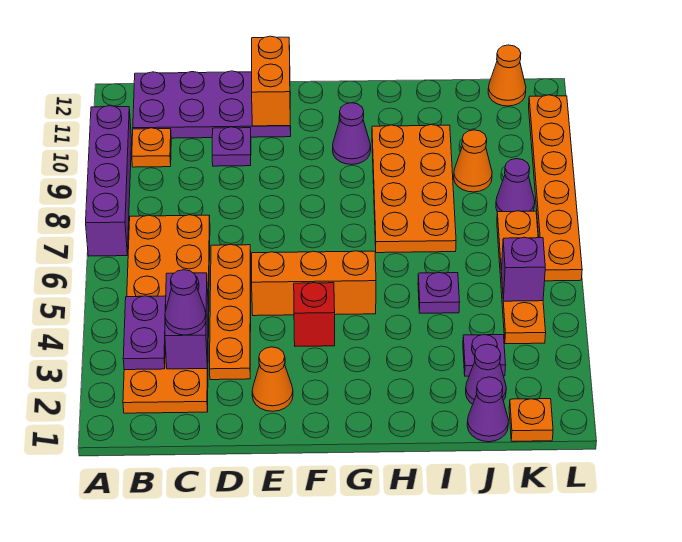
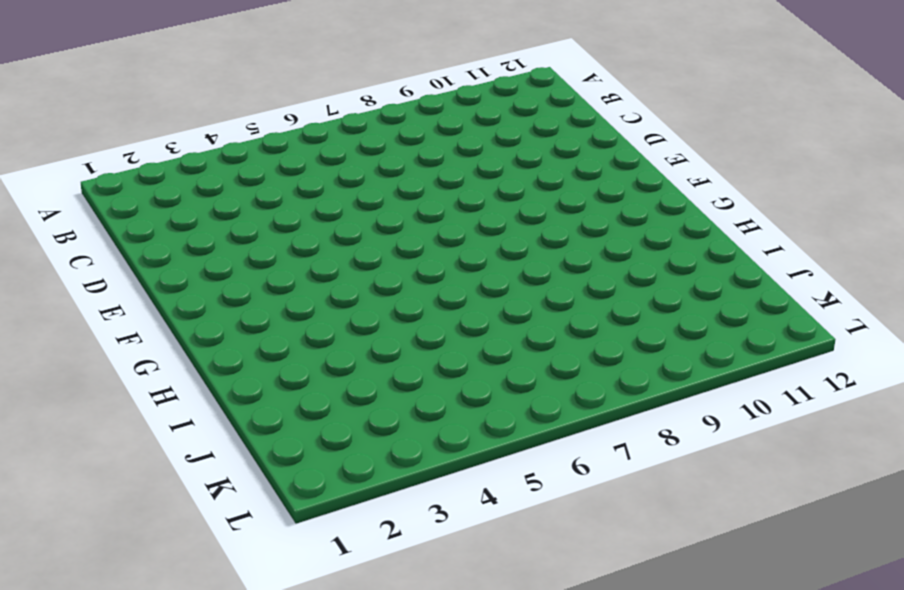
none -> purple 1x4 brick [86,106,132,256]
none -> orange 2x6 plate [123,215,210,413]
none -> orange 1x1 plate [132,128,171,167]

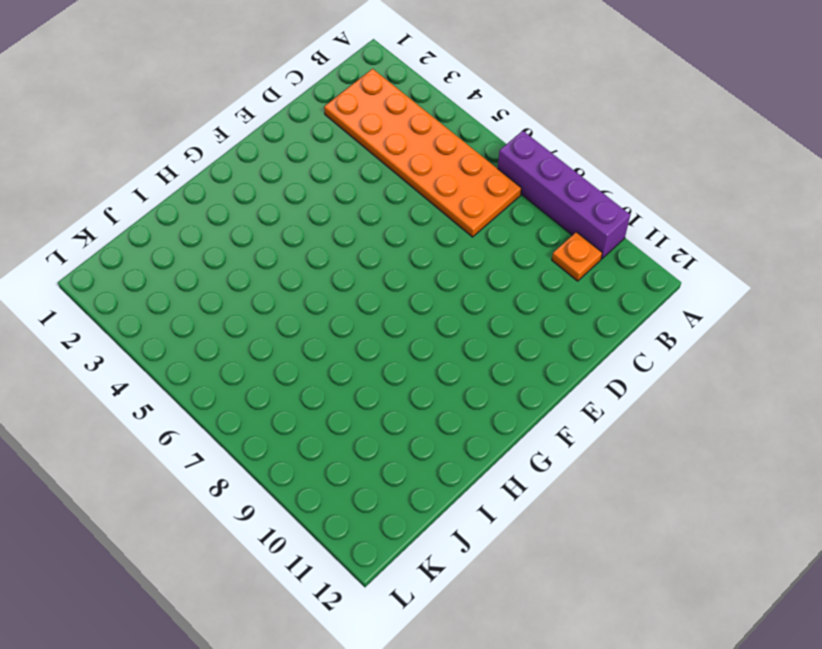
none -> purple 2x4 plate [133,71,291,138]
none -> orange 1x4 plate [210,244,251,380]
none -> purple 1x1 plate [212,127,251,166]

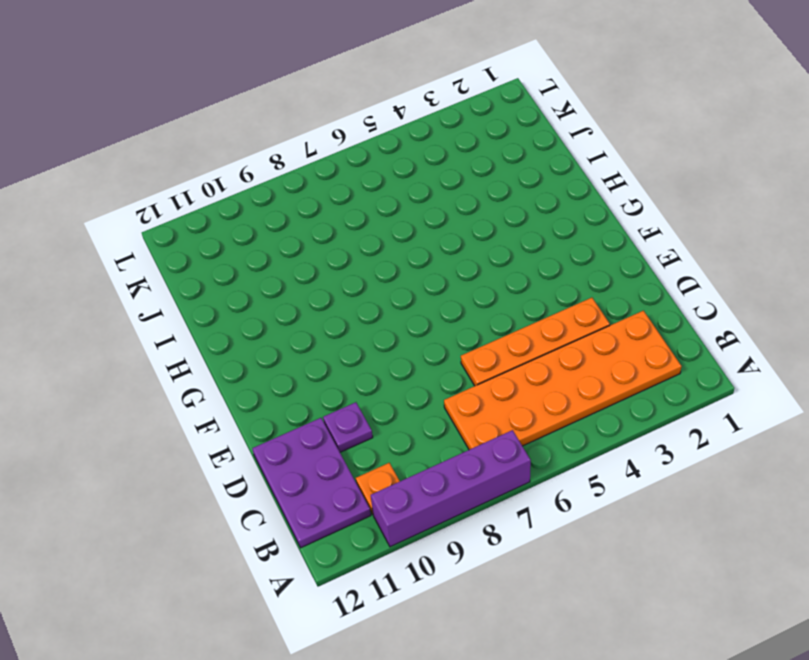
purple 2x3 plate [252,418,371,548] -> purple 2x4 plate [133,71,291,138]
none -> orange 1x1 cone [252,347,293,411]
none -> orange 1x3 brick [252,251,376,316]
none -> red 1x1 brick [294,283,335,346]

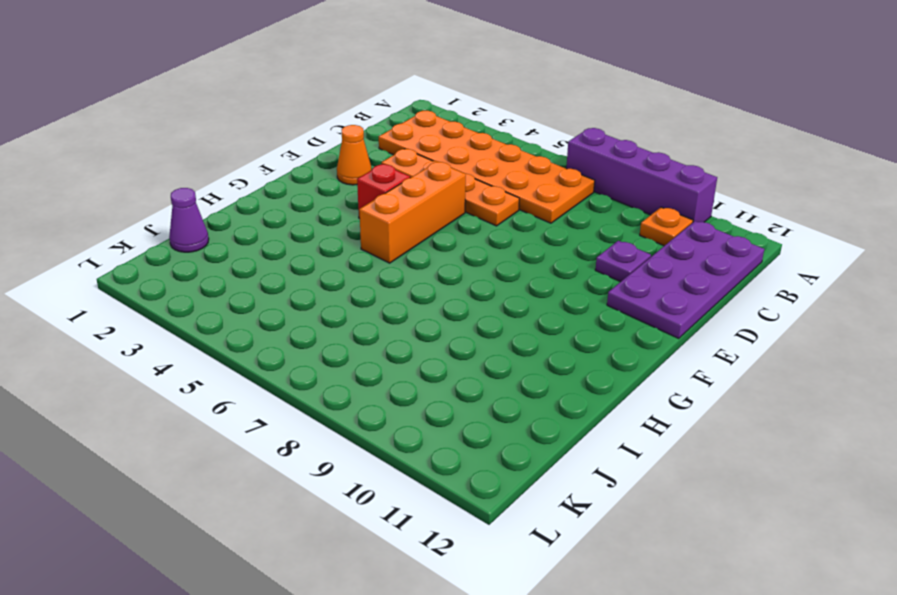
none -> purple 1x1 cone [333,103,371,165]
none -> orange 2x4 plate [372,125,456,253]
none -> purple 1x1 plate [418,272,460,313]

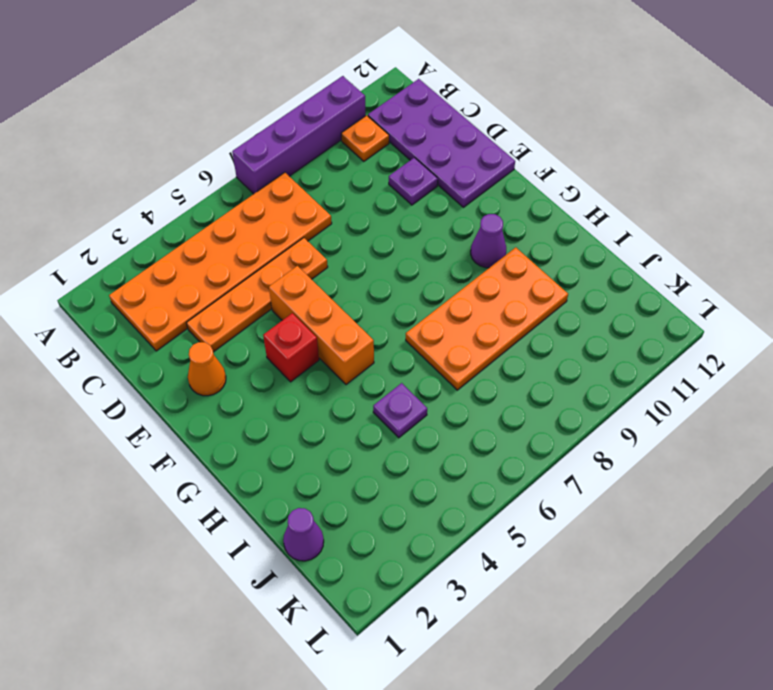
none -> purple 1x1 cone [466,344,506,404]
none -> purple 1x1 plate [463,335,506,376]
none -> orange 1x1 cone [454,130,492,192]

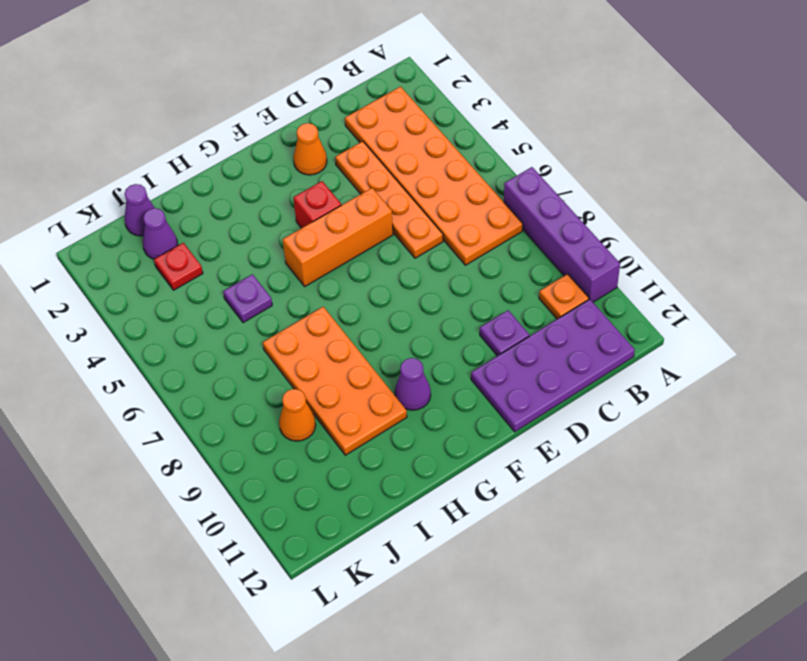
red 1x1 plate [154,243,203,290] -> purple 1x1 plate [463,335,506,376]
none -> orange 1x1 plate [509,399,553,441]
none -> orange 1x4 plate [497,211,546,344]
none -> purple 1x1 cone [496,159,535,212]

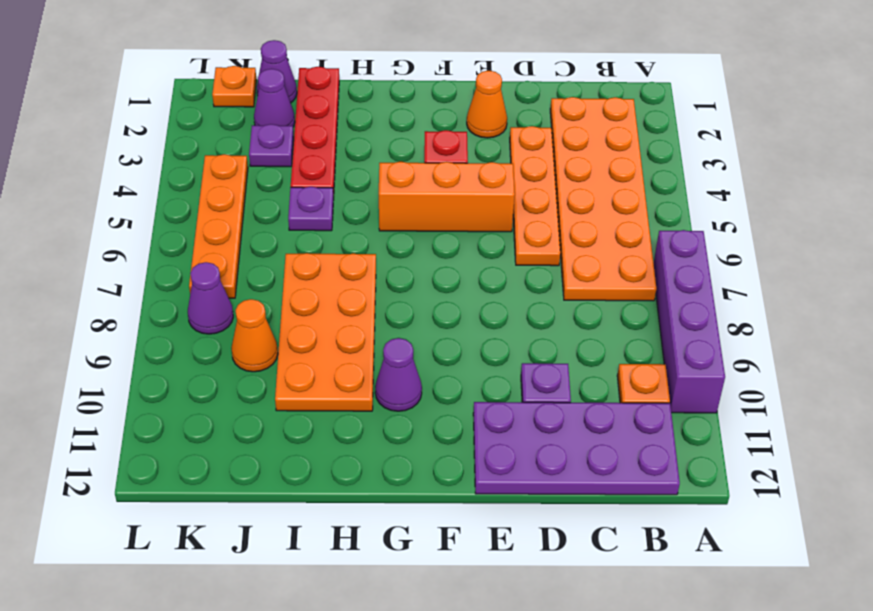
red 1x4 plate [291,67,339,198] -> none
none -> orange 1x1 cone [488,45,526,106]
none -> orange 1x6 plate [529,95,582,281]
none -> purple 1x2 plate [123,296,166,370]

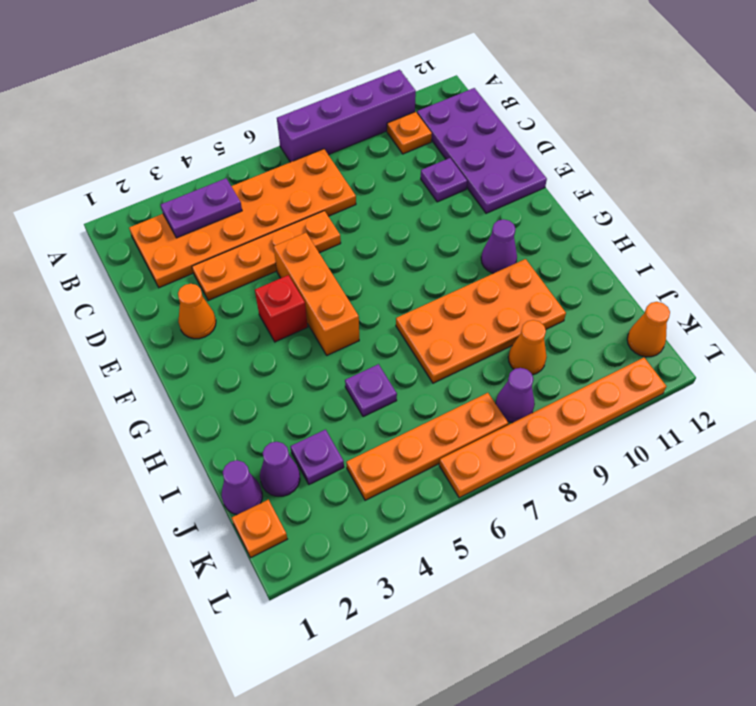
none -> purple 1x2 brick [165,273,208,369]
none -> orange 1x2 brick [252,36,290,126]
none -> purple 1x1 brick [501,237,545,301]

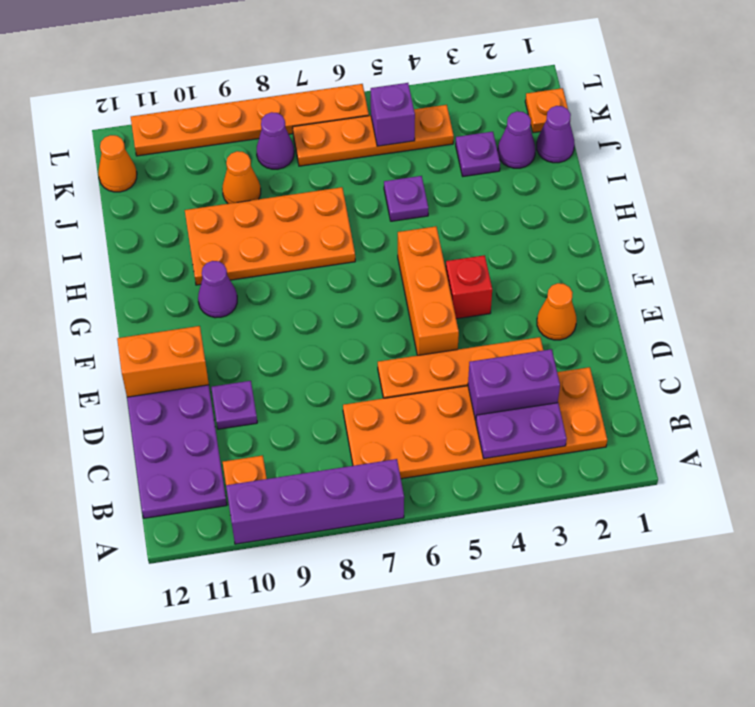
none -> purple 1x1 cone [165,270,206,335]

